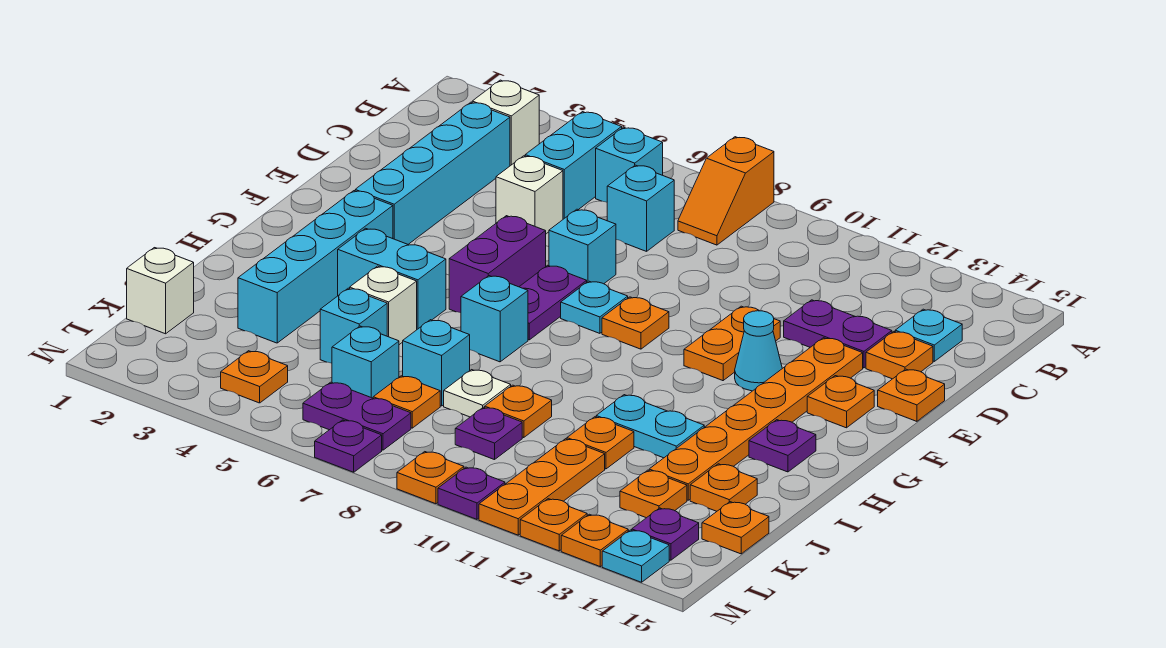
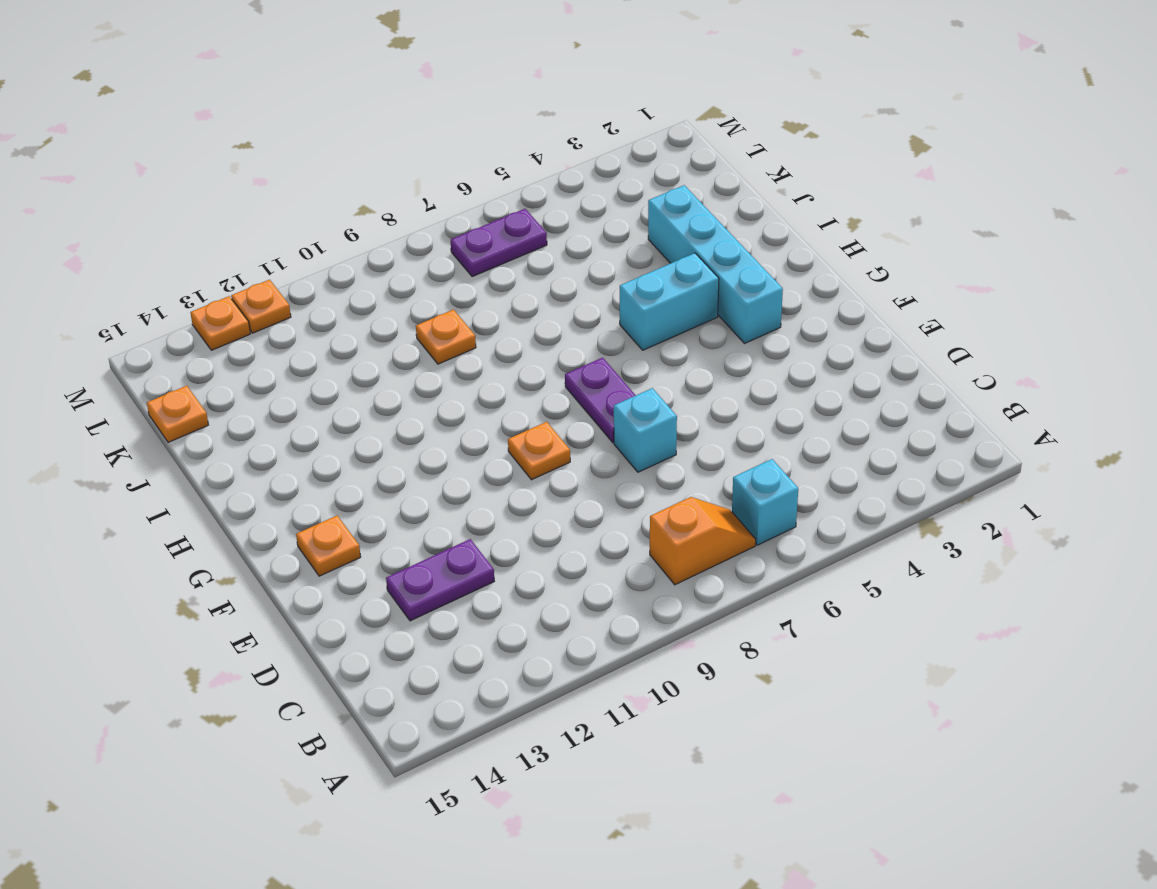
orange 1x2 slope [650,497,756,585] -> orange 1x2 slope turned to [678,137,774,245]
none -> white 1x1 brick [472,80,539,166]
none -> cyan 1x2 brick [525,112,622,219]
none -> cyan 1x4 brick [355,102,510,244]
none -> cyan 1x1 brick [607,165,674,251]

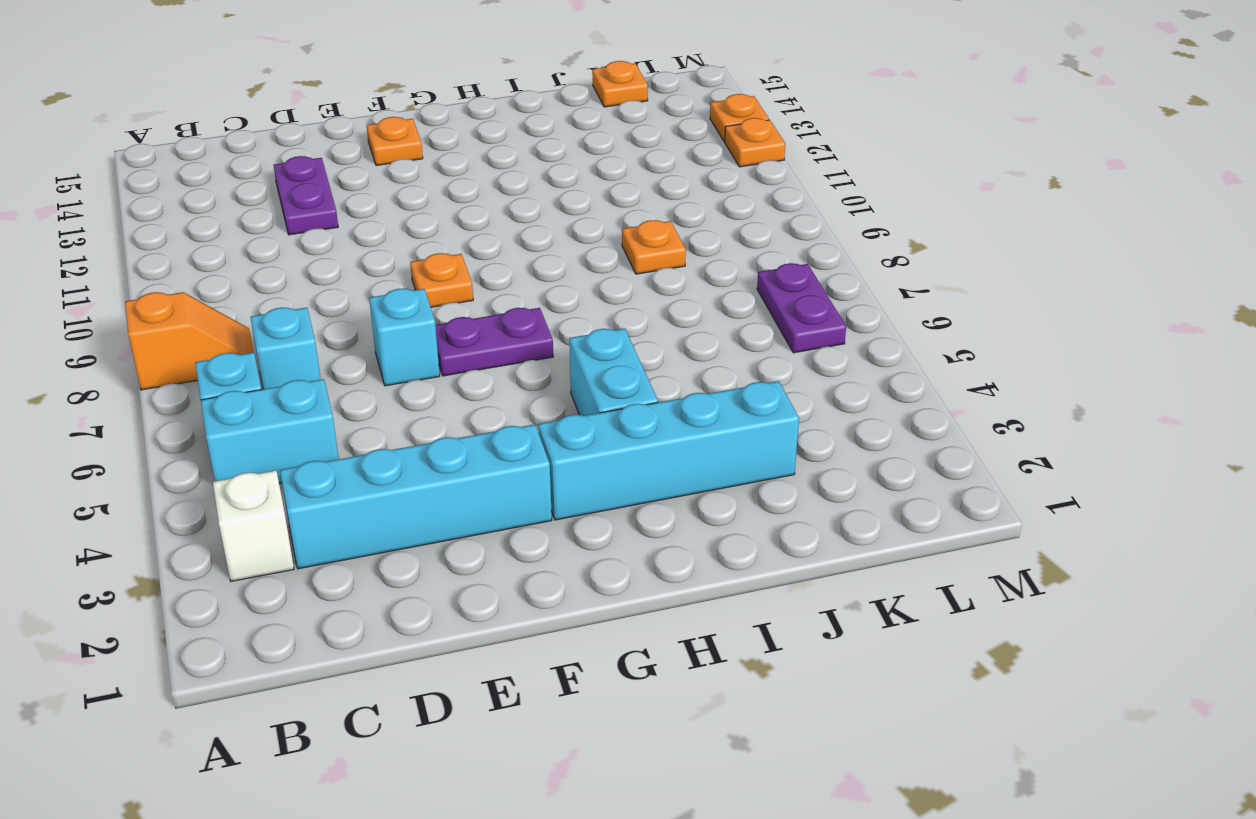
none -> cyan 1x1 plate [895,309,962,361]
none -> white 1x1 brick [496,156,563,234]
none -> orange 1x1 plate [866,332,933,379]
none -> orange 1x2 plate [684,306,780,381]

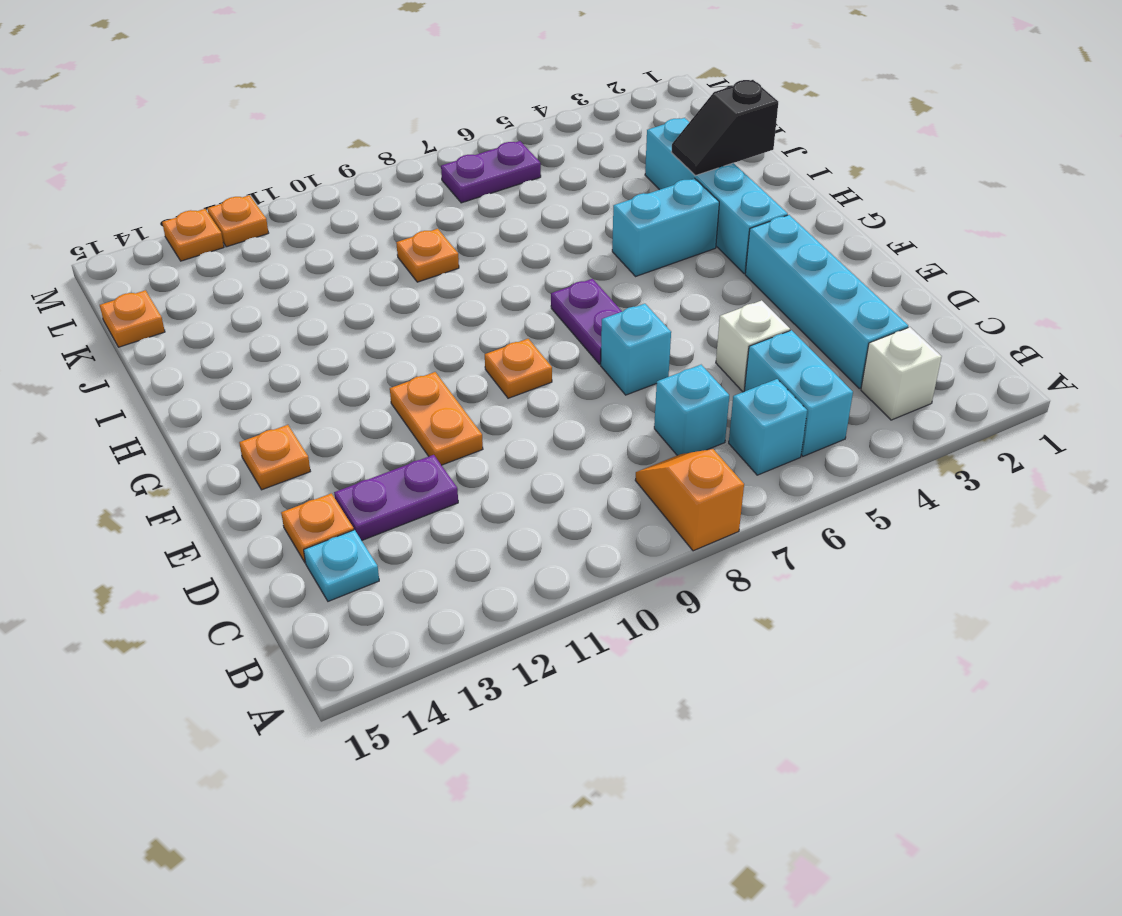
black 1x2 slope [671,80,778,176] -> none
none -> orange 1x6 plate [649,338,863,500]
none -> orange 1x1 plate [878,369,945,421]
none -> purple 1x2 brick [449,216,546,313]
none -> cyan 1x1 plate [561,281,628,333]

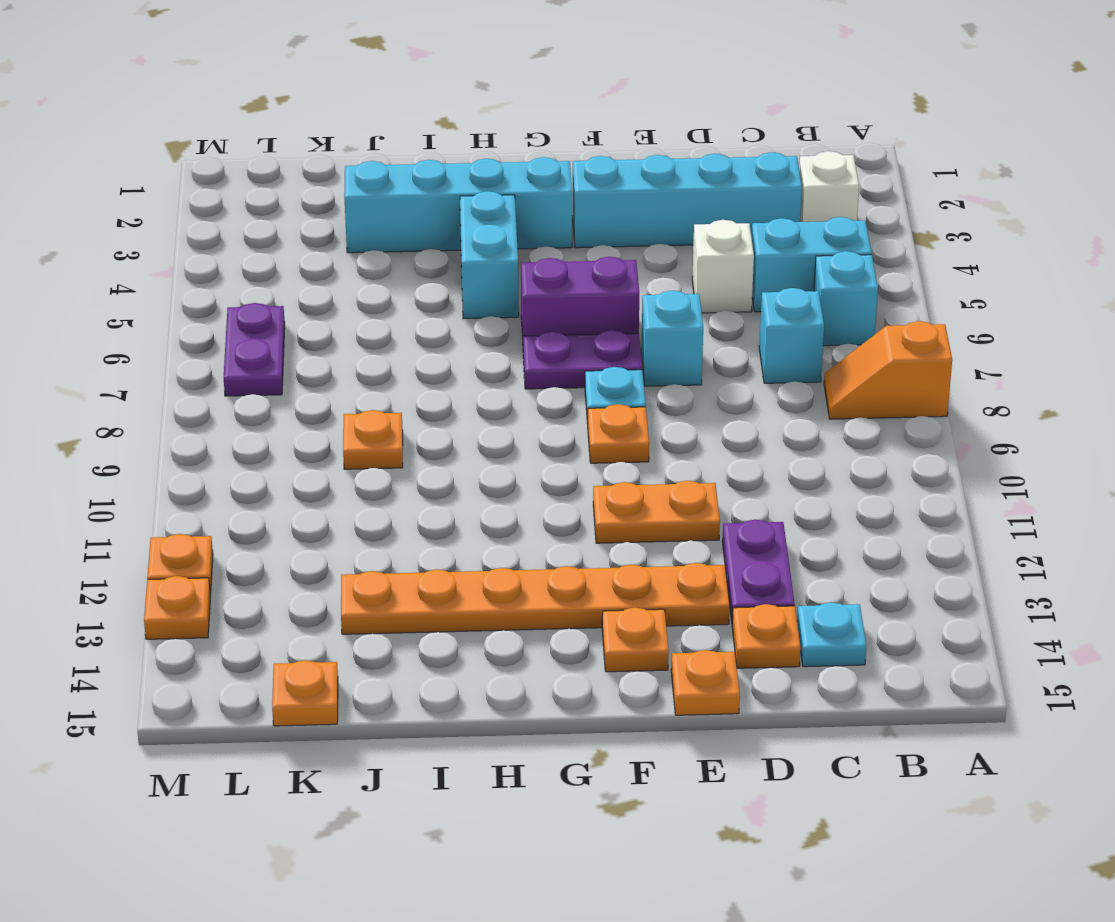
none -> cyan 1x1 cone [735,311,782,391]
none -> cyan 1x1 brick [461,276,528,362]
none -> purple 1x1 plate [749,420,816,472]
none -> white 1x1 brick [350,266,417,345]

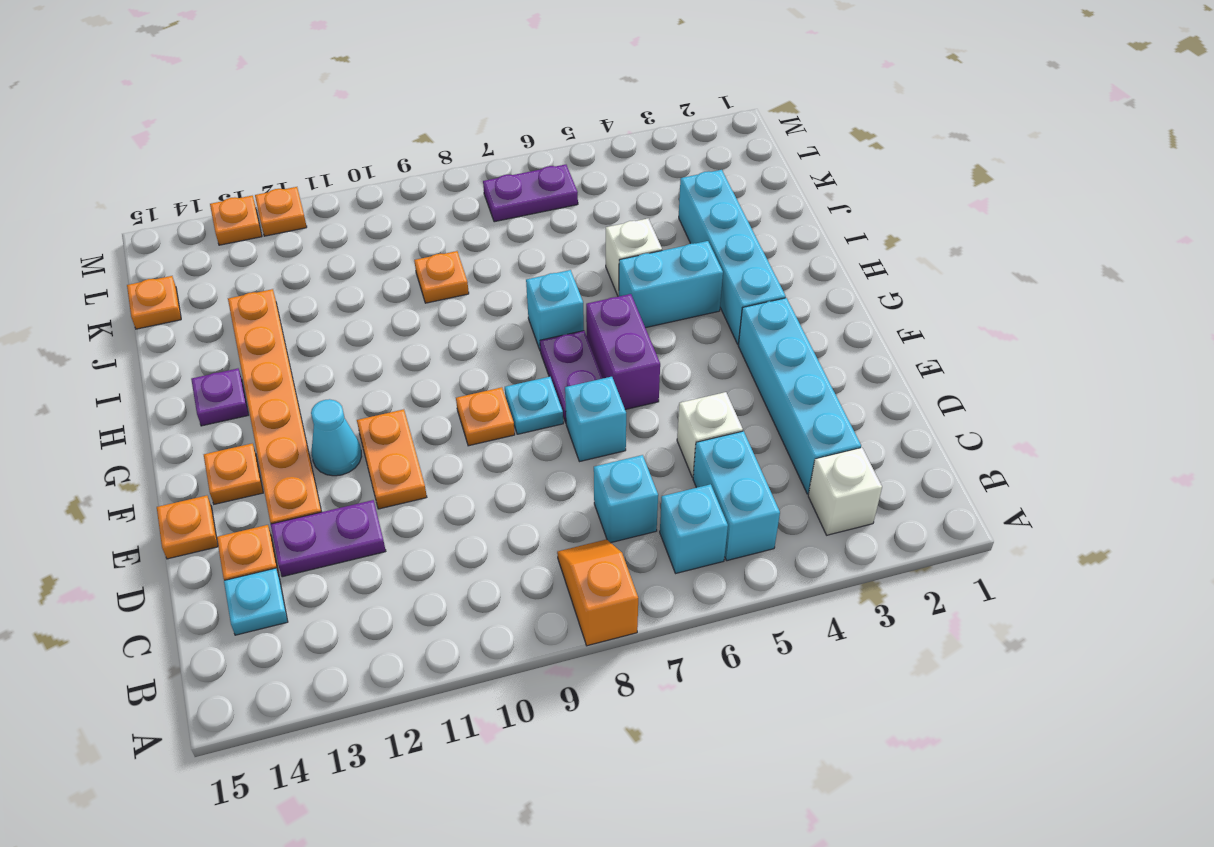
none -> cyan 1x2 plate [596,395,704,458]
none -> cyan 1x1 brick [320,288,387,363]
none -> cyan 1x1 brick [403,320,470,406]
none -> white 1x1 plate [444,370,511,417]

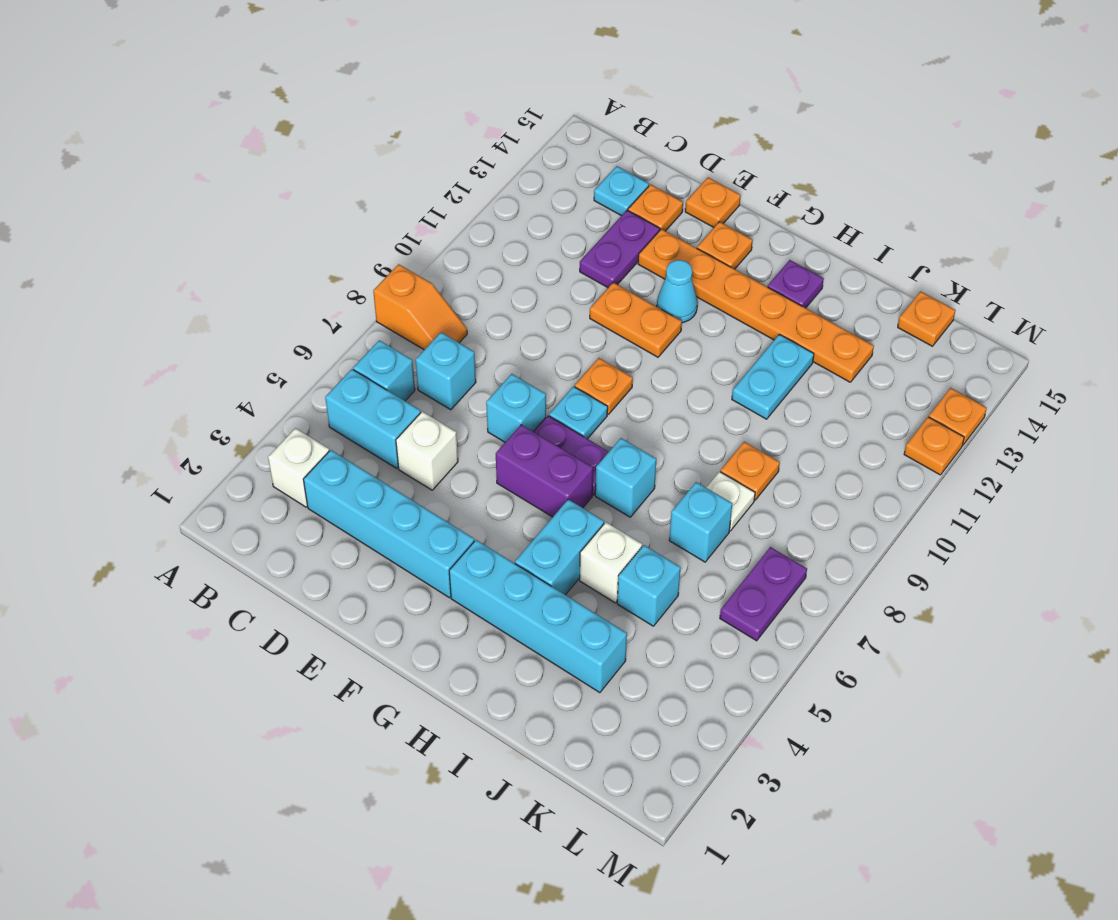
none -> orange 1x1 plate [567,417,634,469]
none -> orange 1x1 plate [690,464,757,511]
none -> white 1x1 brick [127,248,194,334]
none -> cyan 1x1 brick [332,326,399,398]

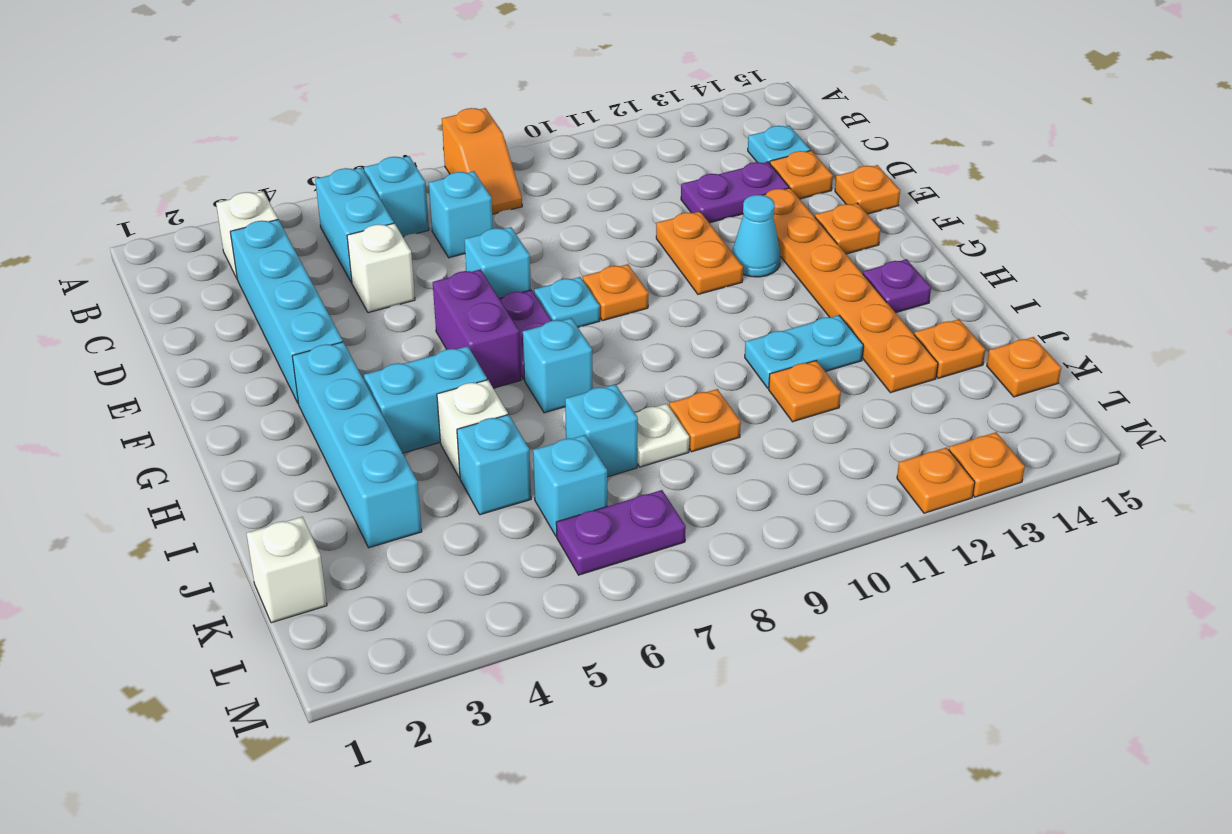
none -> orange 1x1 plate [373,376,440,428]
none -> purple 1x1 plate [455,407,522,460]
none -> orange 1x3 plate [479,439,605,535]
none -> orange 1x1 plate [620,470,687,518]

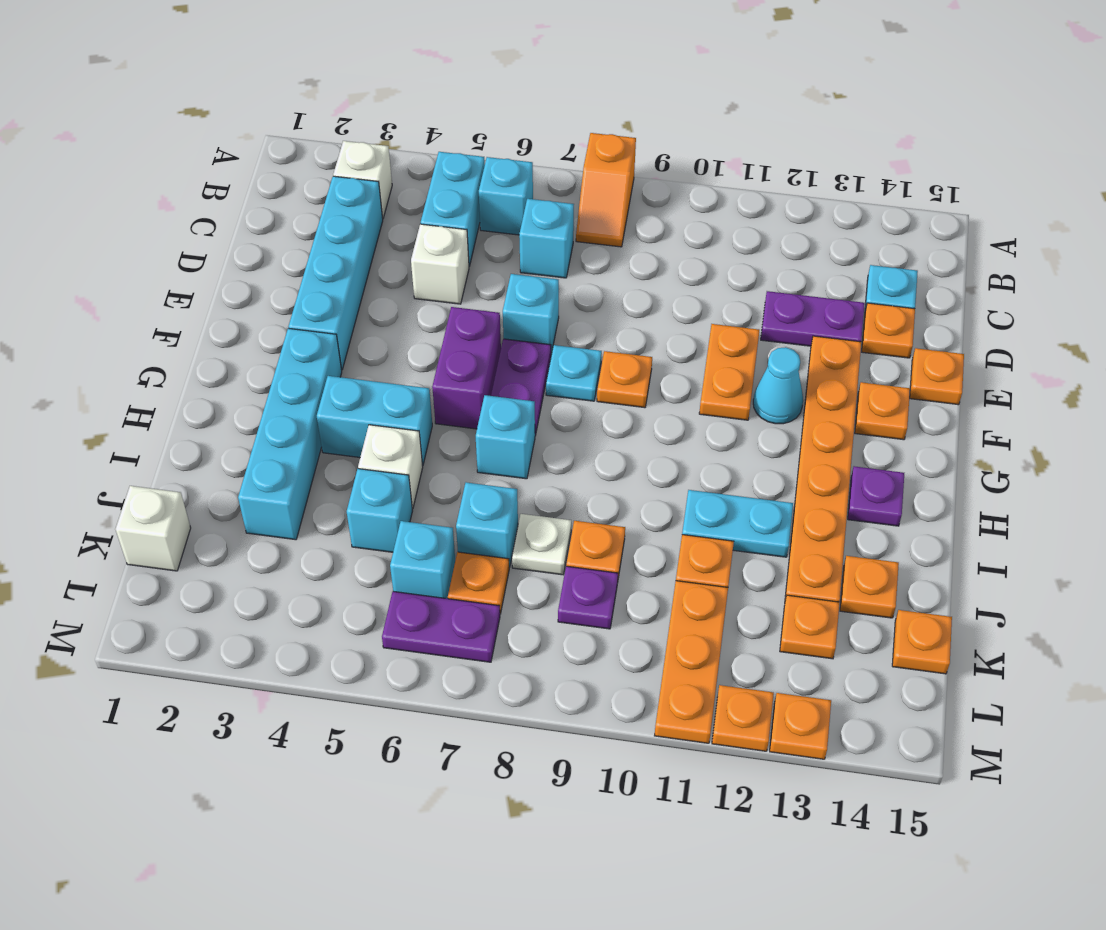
none -> orange 1x1 plate [221,351,288,403]
none -> purple 1x1 plate [632,508,699,560]
none -> purple 1x1 plate [315,420,382,472]
none -> orange 1x1 plate [397,452,464,504]

